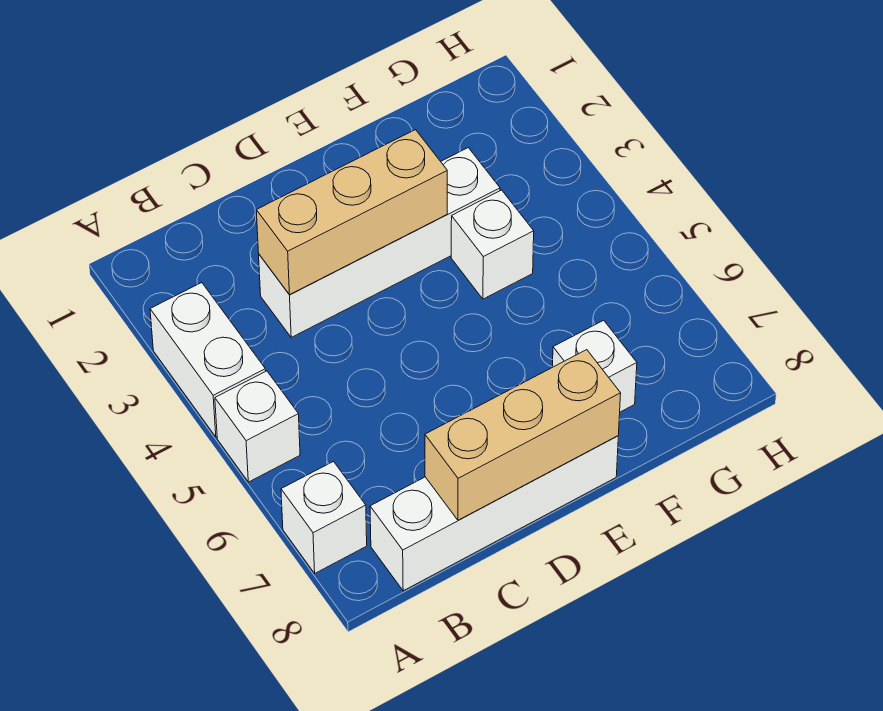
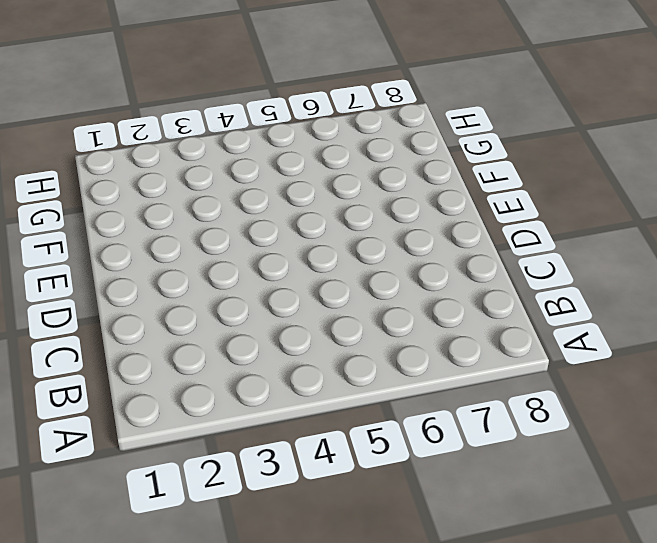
none -> white 1x2 brick [150,283,266,437]
none -> white 1x1 brick [215,371,300,482]

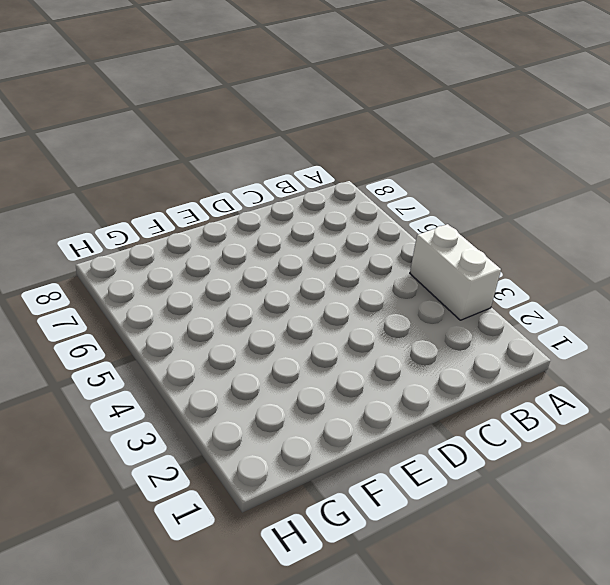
none -> white 1x1 brick [215,371,300,482]
none -> white 1x1 brick [281,462,367,573]

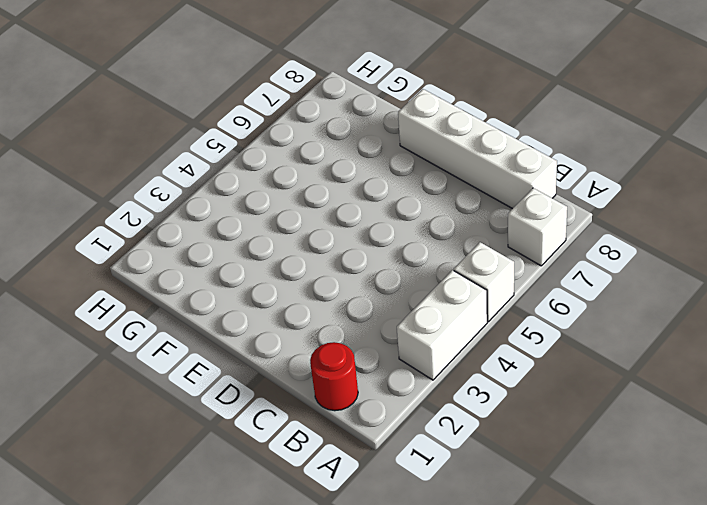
red 1x1 round brick [310,342,358,411] -> none
none -> white 1x4 brick [259,148,500,337]
none -> white 1x1 brick [451,190,534,299]

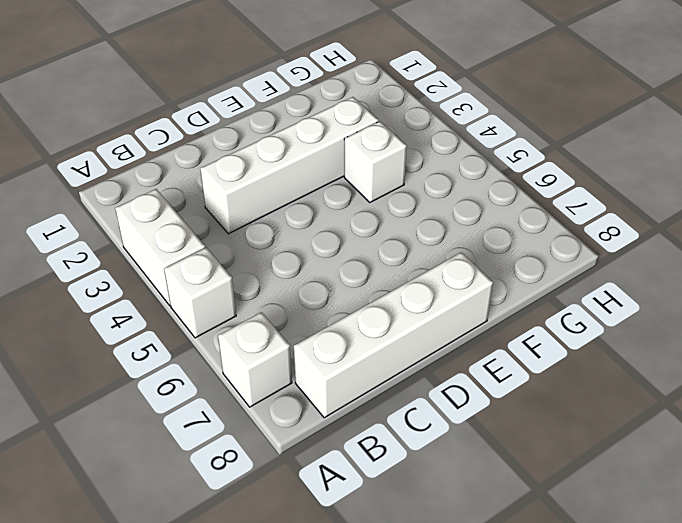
none -> white 1x1 brick [552,320,637,412]
none -> tan 1x3 brick [256,130,447,295]

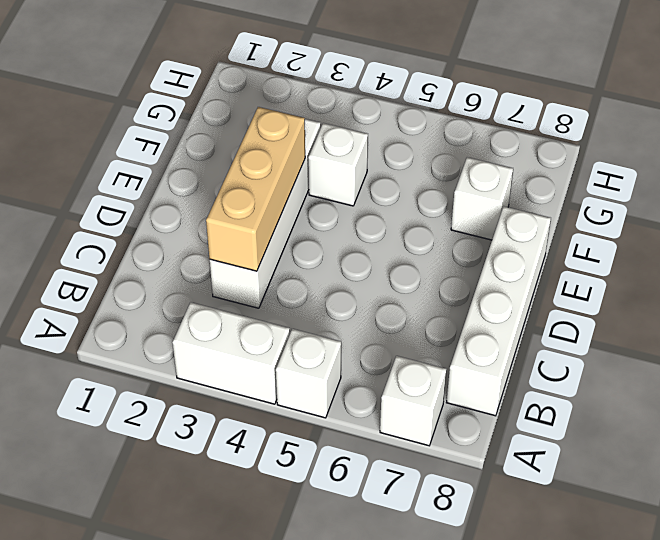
none -> tan 1x3 brick [425,350,621,520]

